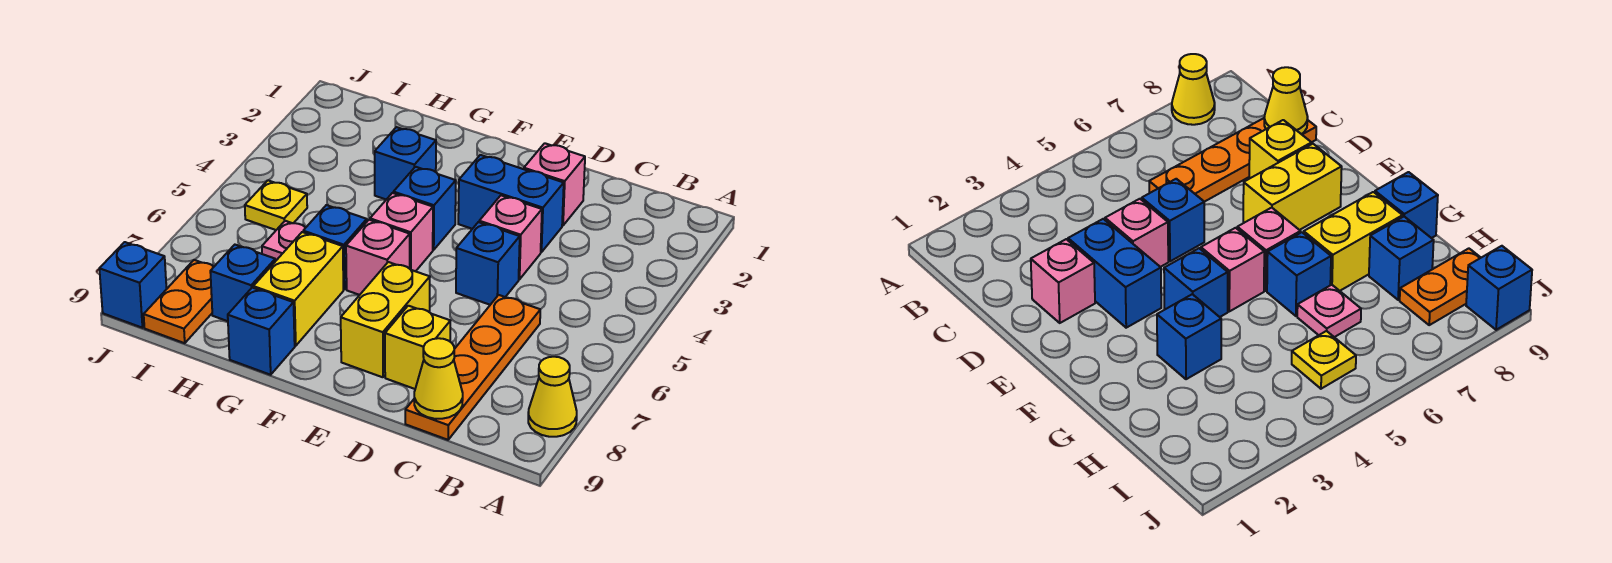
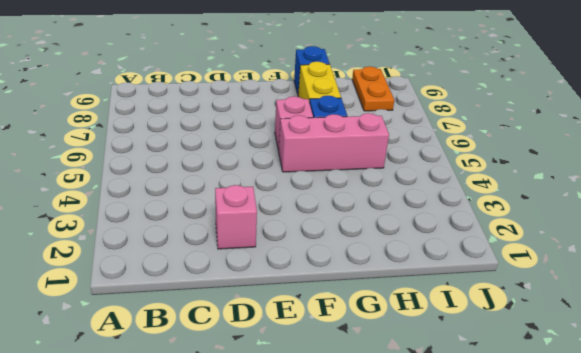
pink 1x3 brick [278,113,389,172] -> pink 1x1 brick [370,193,433,271]
none -> yellow 1x1 cone [528,357,577,437]
none -> orange 1x4 plate [405,295,540,440]
none -> blue 1x2 brick [458,155,564,252]

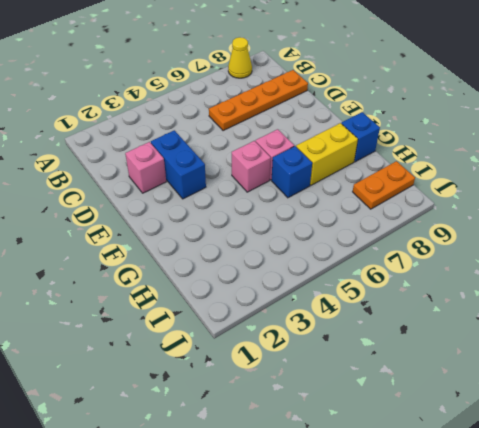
none -> pink 1x1 brick [479,195,542,279]
none -> blue 1x1 brick [456,222,520,305]
none -> yellow 1x1 brick [385,306,450,389]

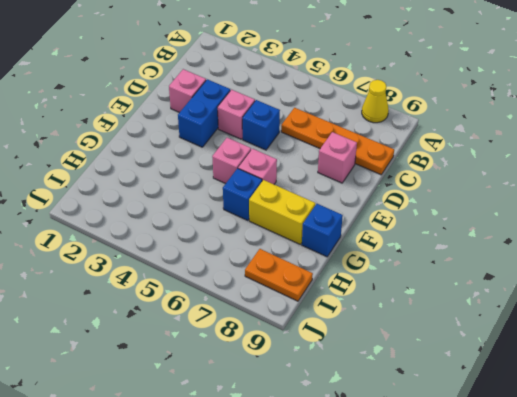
pink 1x1 brick [318,132,357,183] -> yellow 1x1 brick [385,306,450,389]
none -> yellow 1x2 brick [341,262,430,377]
none -> blue 1x1 brick [393,167,456,250]
none -> blue 1x1 brick [375,127,436,200]

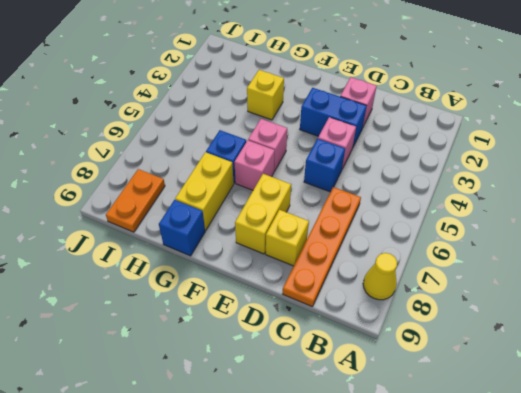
yellow 1x1 brick [247,70,284,120] -> blue 1x1 brick [375,127,436,200]
none -> blue 1x1 brick [393,167,456,250]
none -> pink 1x1 plate [262,221,306,261]
none -> blue 1x1 brick [210,245,275,321]

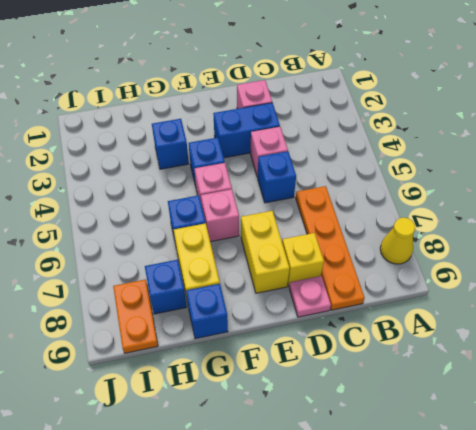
pink 1x1 plate [289,276,331,317] -> pink 1x1 plate moved to [262,221,306,261]
none -> yellow 1x1 plate [245,180,307,230]
none -> blue 1x1 brick [99,242,166,328]
none -> yellow 1x1 cone [414,338,463,419]

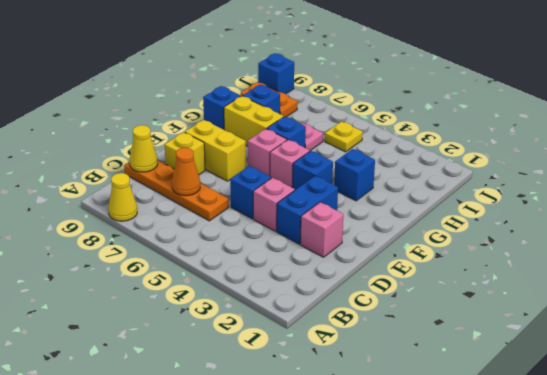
orange 1x1 cone [172,148,200,196] -> none

